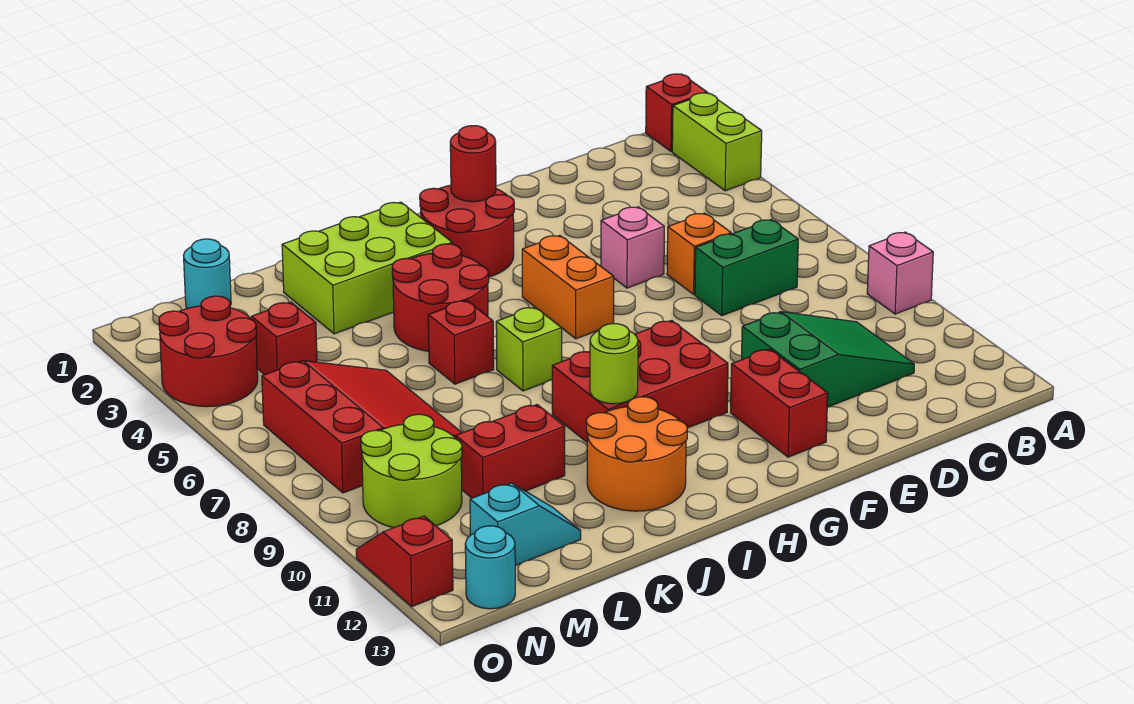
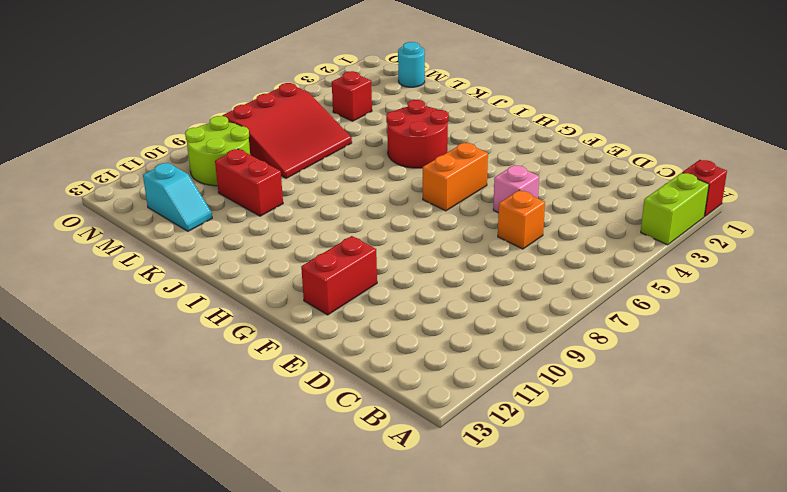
none -> pink 1x1 brick [867,232,933,314]
none -> green 1x2 brick [695,220,798,316]
none -> green 2x3 slope [742,312,914,407]

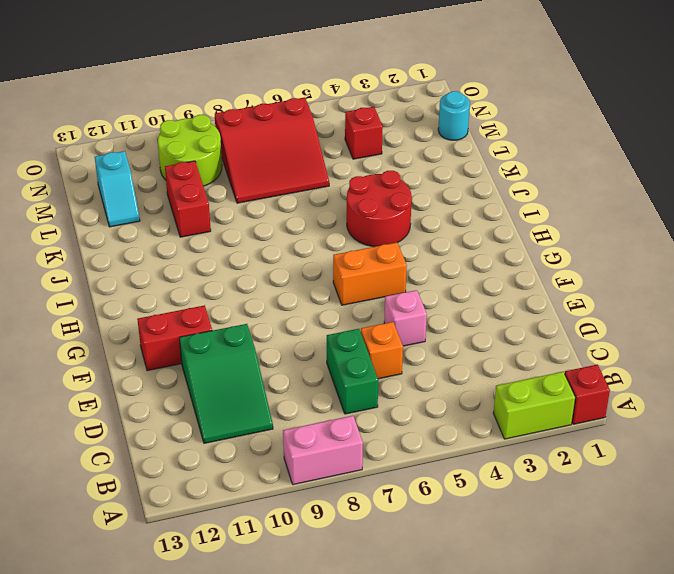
pink 1x2 brick [283,416,363,485] -> pink 1x1 brick [867,232,933,314]
none -> red 2x2 round brick [420,185,514,277]
none -> red 2x3 brick [552,320,728,442]
none -> lime 2x3 brick [282,202,452,334]

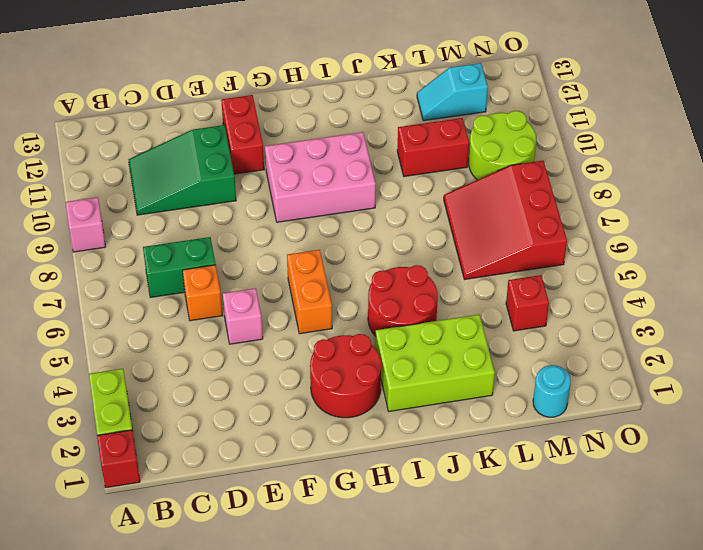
pink 2x3 brick [265,132,376,222] -> red 2x3 brick [552,320,728,442]
none -> lime 1x1 brick [496,307,562,391]
none -> orange 2x2 round brick [586,397,687,511]
none -> red 1x1 brick [428,301,494,384]

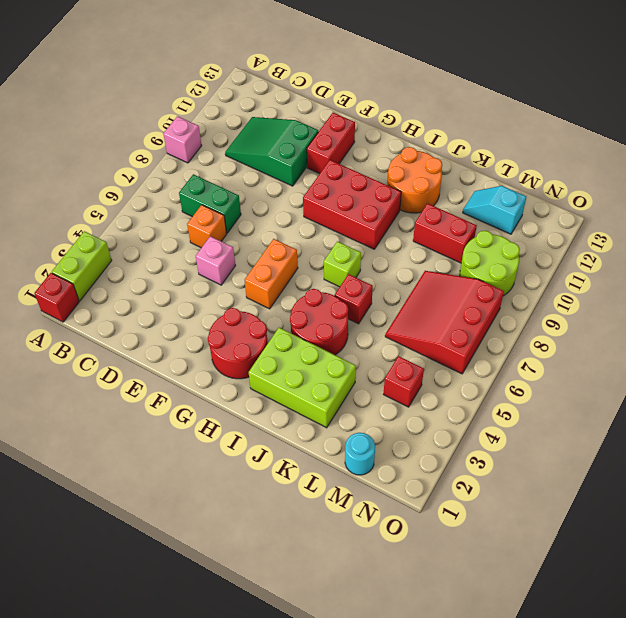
none -> red 2x2 round brick [159,296,258,407]
none -> cyan 1x1 round brick [465,526,515,609]
none -> red 1x2 slope [356,516,453,606]

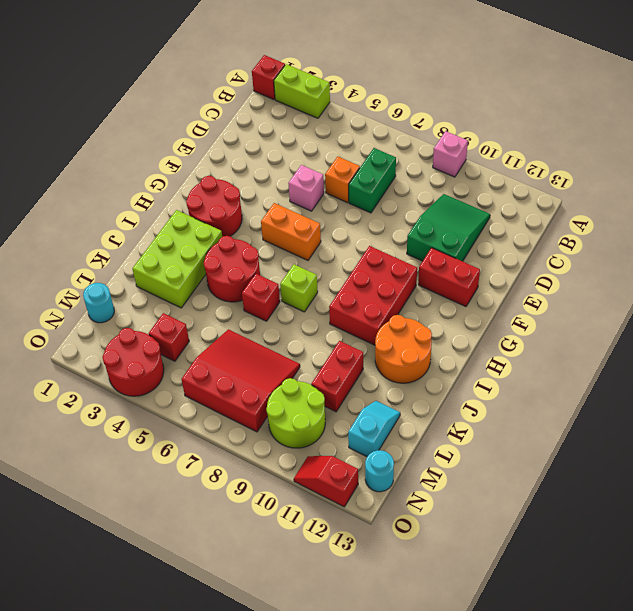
none -> red 1x1 round brick [450,126,496,202]
none -> lime 1x1 round brick [590,324,638,404]

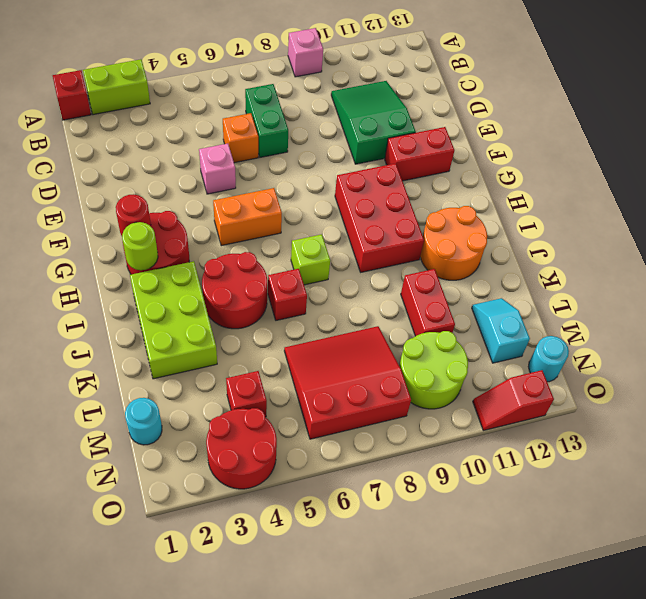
lime 1x1 round brick [122,222,158,270] -> lime 1x1 round brick moved to [590,324,638,404]

